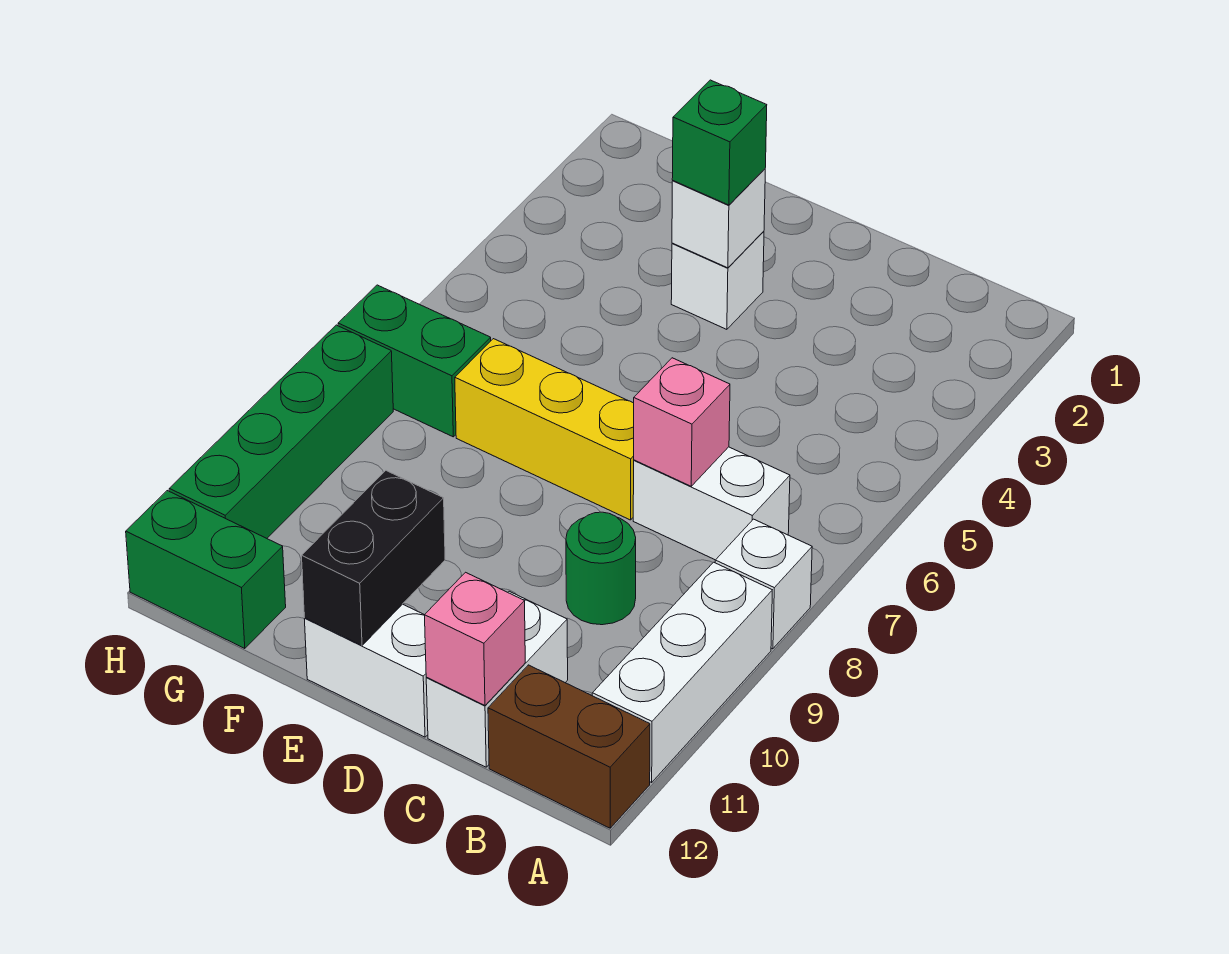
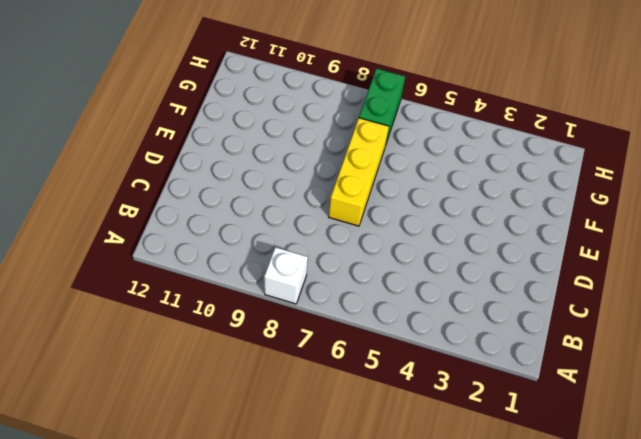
none -> white 1x3 brick [592,562,772,782]
none -> brown 1x2 brick [488,665,650,828]
none -> white 1x2 brick [633,447,790,560]

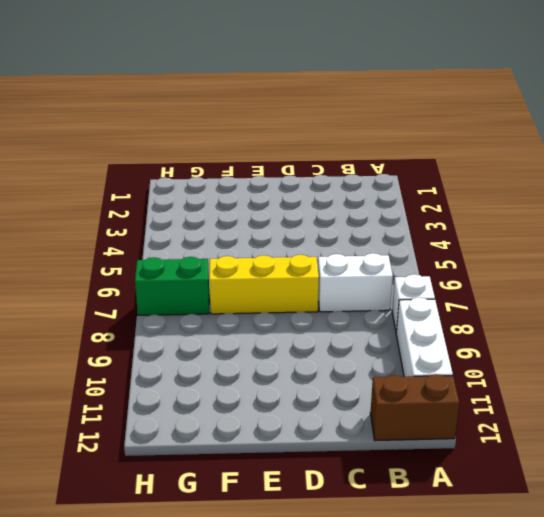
none -> green 1x1 round brick [566,512,636,625]
none -> white 1x2 brick [426,591,568,767]
none -> white 1x2 brick [304,604,428,737]

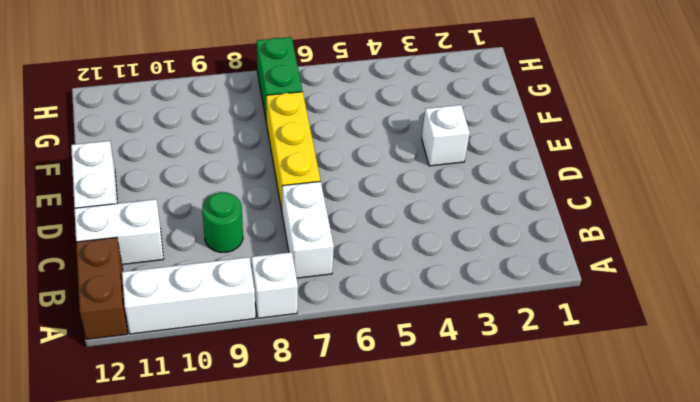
none -> green 1x2 brick [126,491,286,649]
none -> green 1x4 brick [169,325,393,538]
none -> pink 1x1 brick [634,358,730,486]

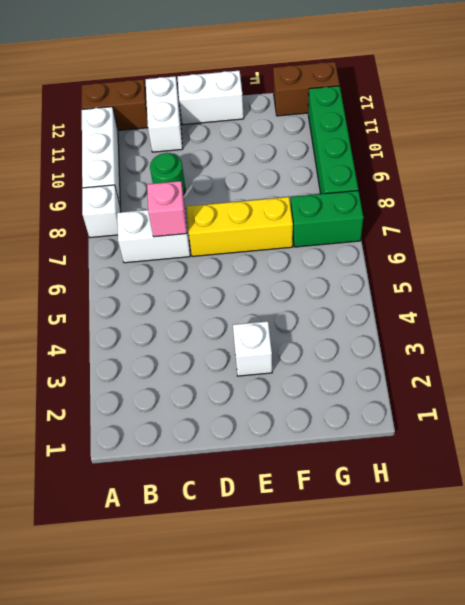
brown 1x2 brick [273,62,340,116] -> green 1x2 brick [126,491,286,649]
none -> pink 1x1 brick [425,572,525,705]
none -> white 1x1 brick [672,169,765,268]
none -> black 1x2 brick [302,471,445,645]

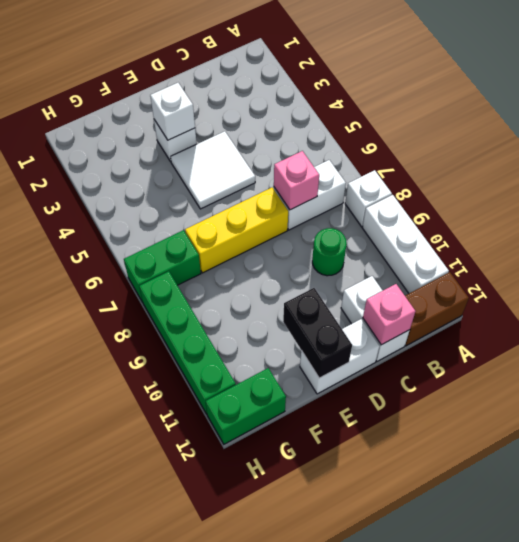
white 2x2 tile [171,131,255,209] -> none
none -> green 1x1 brick [672,80,767,205]

